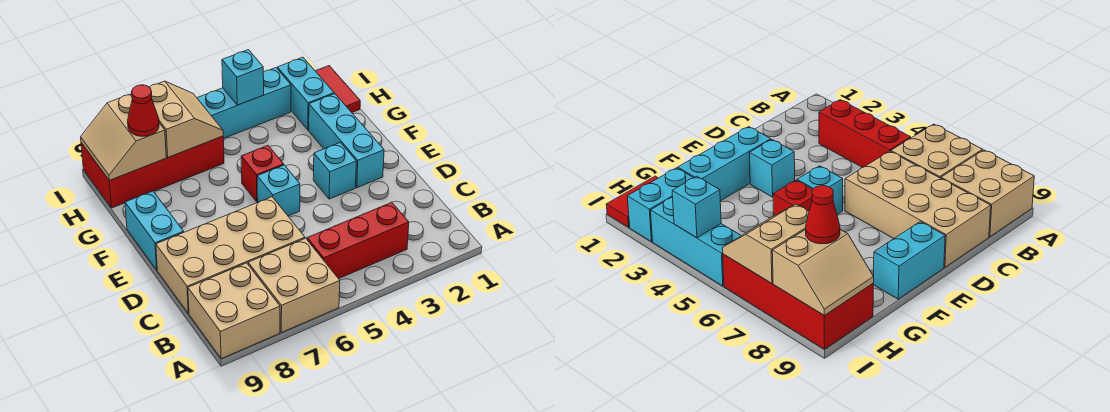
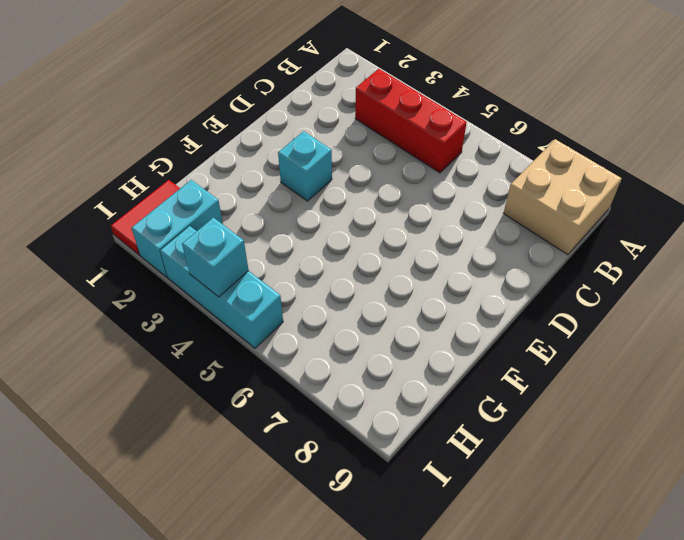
none -> tan 2x2 brick [248,238,340,333]
none -> tan 2x4 brick [156,197,305,313]
none -> cyan 1x3 brick [309,94,384,188]

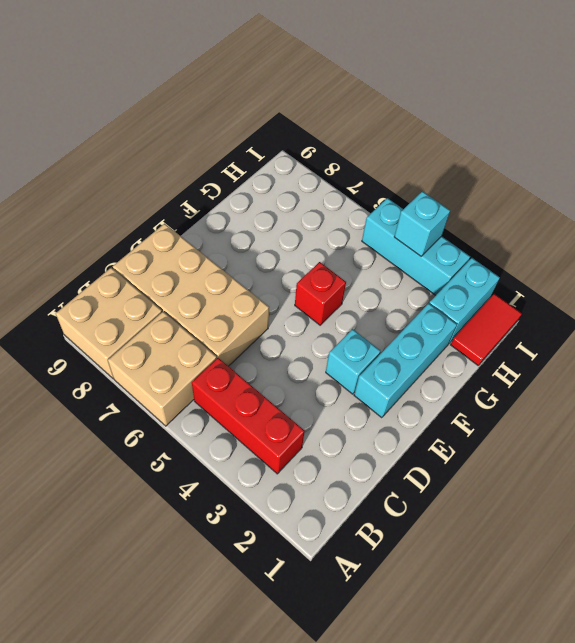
none -> cyan 1x1 brick [257,165,300,216]
none -> cyan 1x2 brick [125,191,184,270]
none -> red 2x4 brick [81,136,224,208]

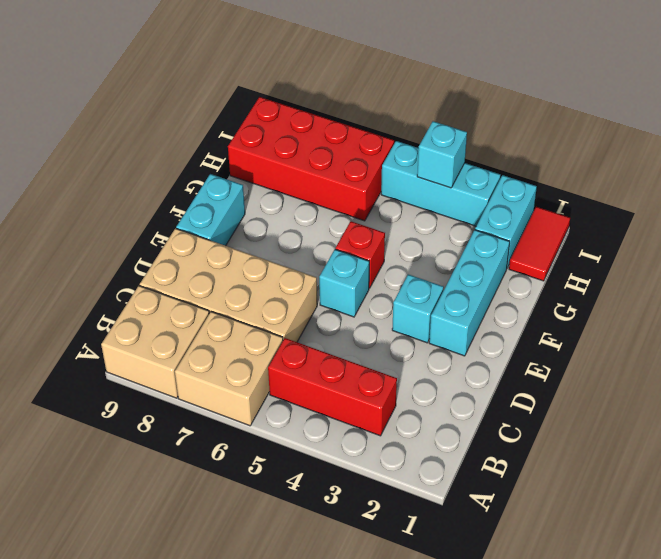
none -> tan 2x2 slope [149,81,223,157]
none -> tan 2x2 slope [81,94,166,180]
none -> red 1x1 cone [128,85,159,136]

